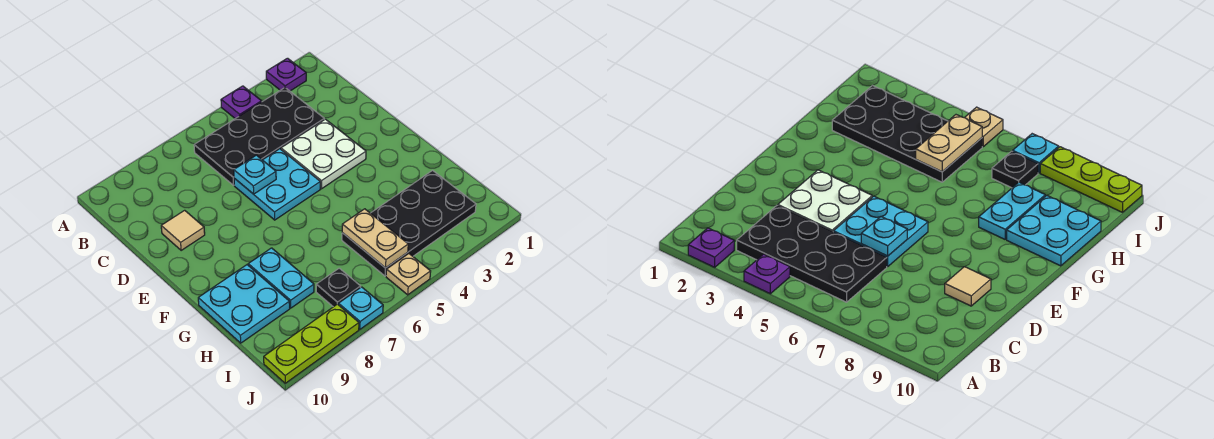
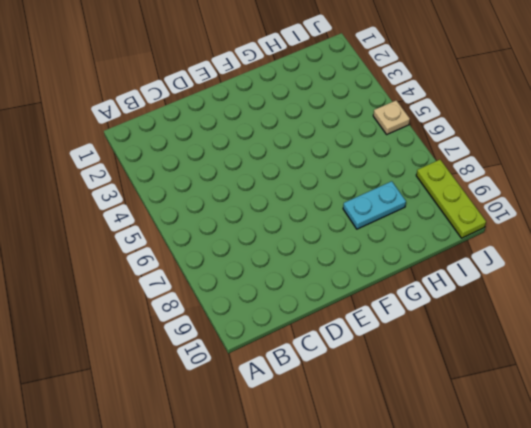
none -> purple 1x1 plate [266,58,306,91]
none -> purple 1x1 plate [221,86,262,119]
none -> black 2x4 plate [194,88,324,185]

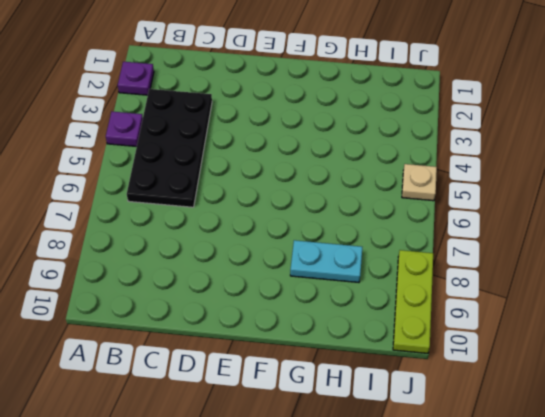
none -> white 2x2 plate [281,119,366,189]
none -> cyan 2x2 plate [234,149,320,220]
none -> tan 1x1 tile [161,210,205,250]

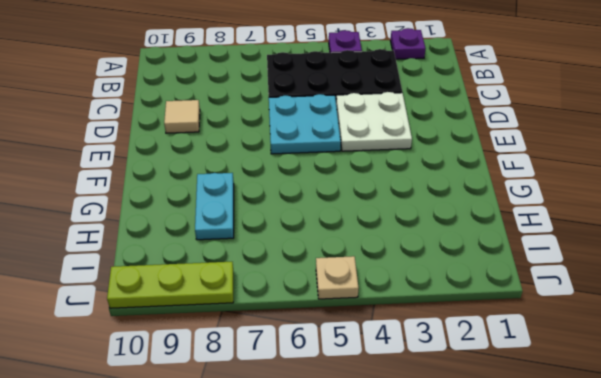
none -> cyan 2x2 plate [198,265,290,343]
none -> black 2x4 plate [342,171,476,276]
none -> black 1x1 plate [316,268,361,307]

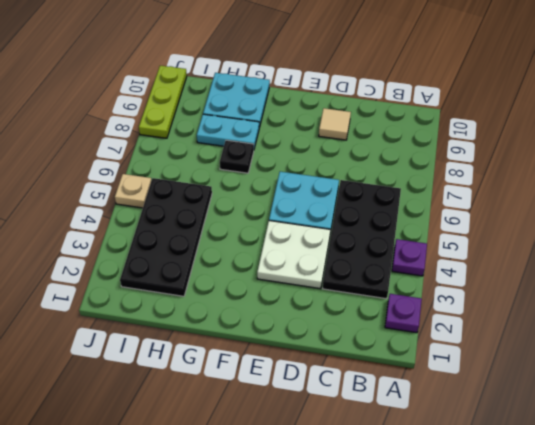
black 1x1 plate [220,140,254,173] -> black 1x1 plate moved to [316,268,361,307]
none -> cyan 1x1 plate [339,287,383,329]
none -> cyan 1x1 plate [234,155,276,194]
none -> tan 1x2 plate [342,209,408,268]

